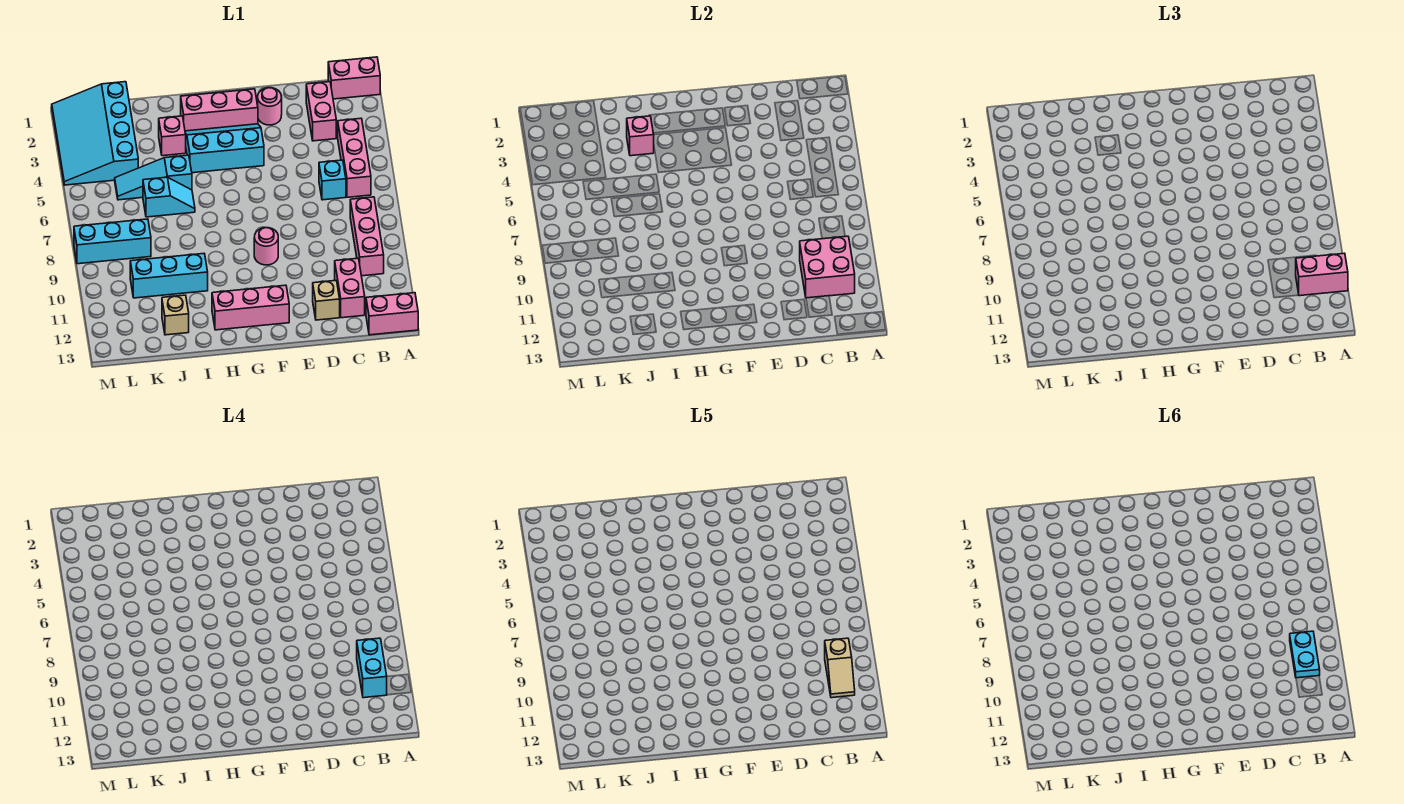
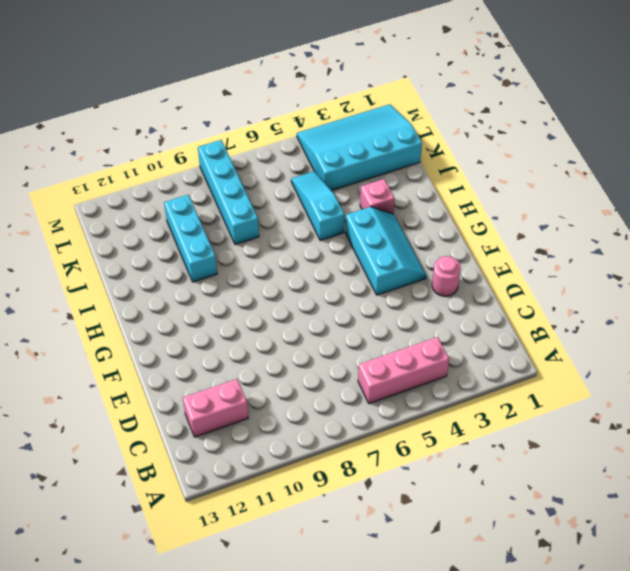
cyan 1x4 brick [198,140,259,244] -> cyan 1x3 brick [74,219,151,264]
none -> pink 1x2 brick [328,57,380,99]
none -> pink 1x2 brick [366,293,418,335]
none -> pink 1x3 brick [350,197,384,276]

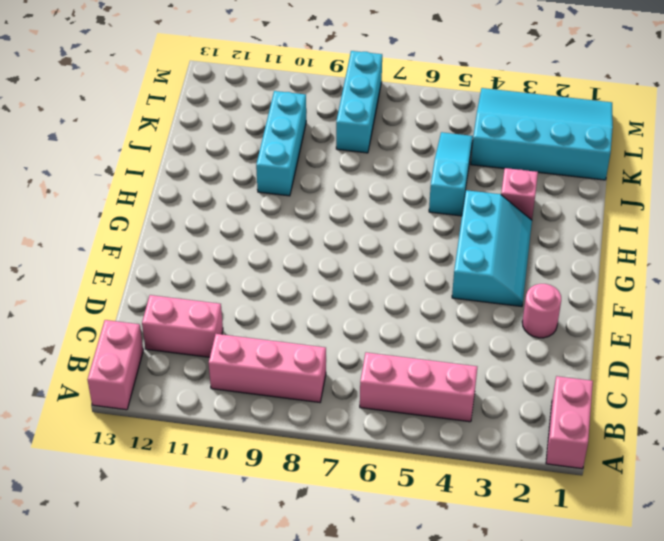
none -> pink 1x2 brick [306,82,336,141]
none -> cyan 1x1 brick [319,160,346,200]
none -> tan 1x1 brick [313,281,340,320]

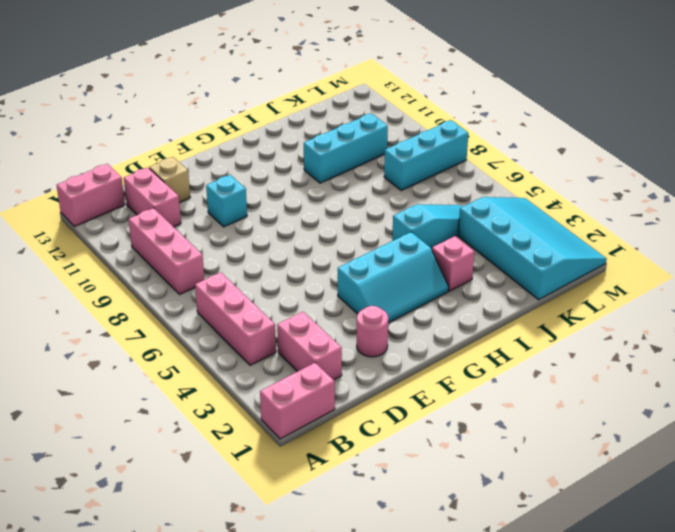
cyan 1x1 brick [206,175,247,227] -> cyan 1x1 brick moved to [319,160,346,200]
none -> pink 1x3 brick [181,89,258,131]
none -> pink 1x1 round brick [254,228,278,265]
none -> pink 1x3 brick [212,285,289,330]

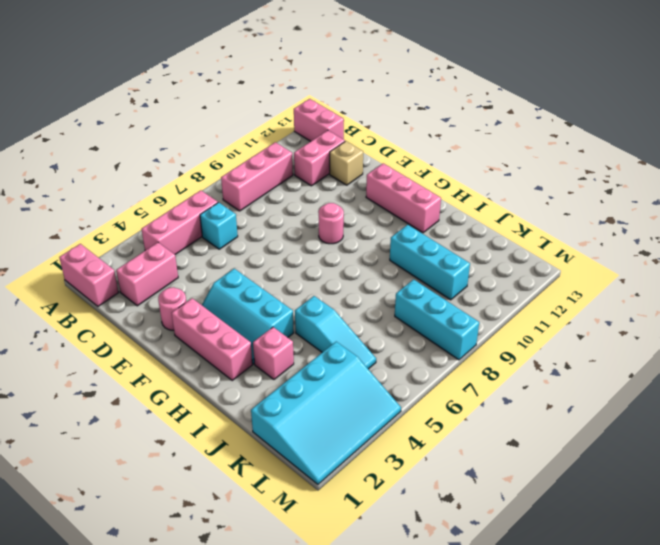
none -> cyan 1x2 slope [143,177,195,217]
none -> tan 1x1 brick [162,295,189,335]
none -> pink 2x2 brick [800,236,855,298]

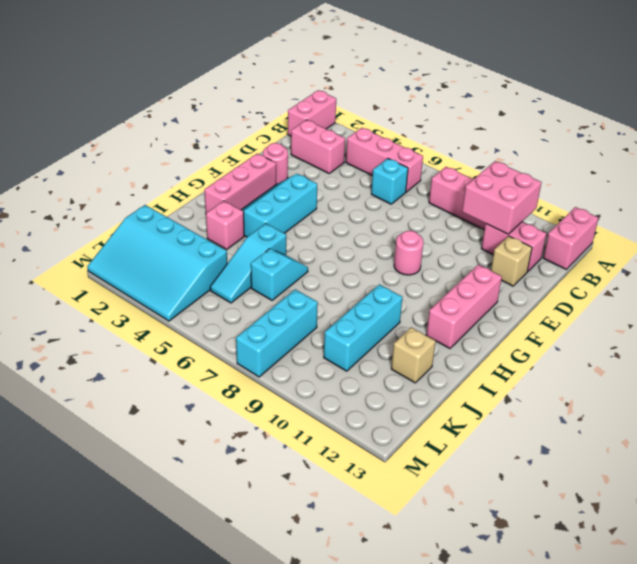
none -> pink 1x1 brick [627,116,654,156]
none -> pink 1x2 brick [1296,253,1348,296]
none -> cyan 1x2 brick [357,638,387,698]

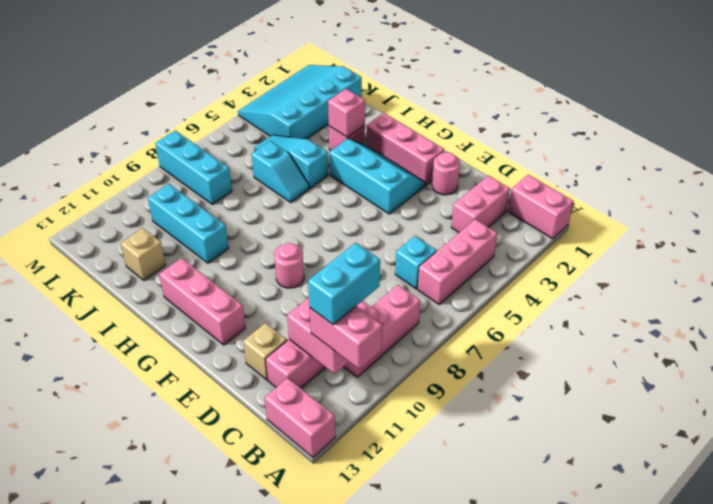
none -> tan 1x2 slope [825,638,855,698]
none -> cyan 1x2 plate [1290,631,1320,678]

